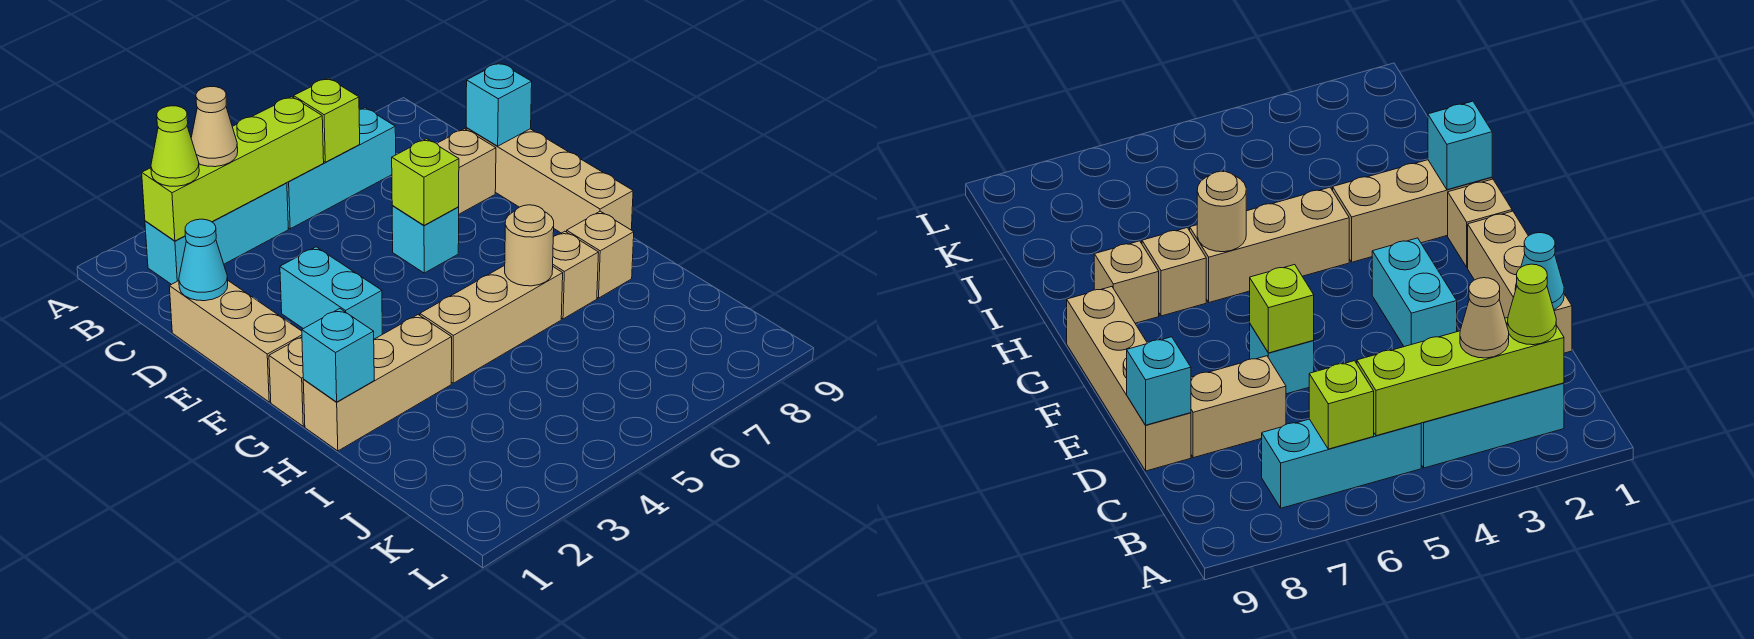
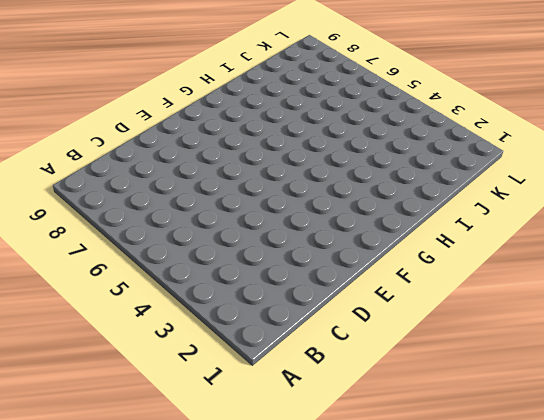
none -> cyan 1x3 brick [145,183,288,285]
none -> cyan 1x3 brick [287,108,396,229]
none -> tan 1x3 brick [169,281,302,402]

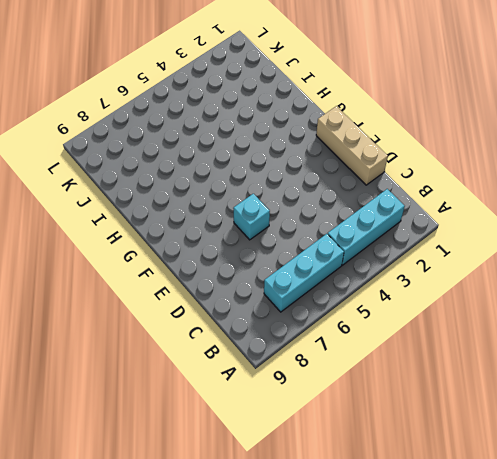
none -> tan 1x2 brick [437,129,496,214]
none -> tan 1x4 brick [466,128,633,233]
none -> cyan 1x2 brick [280,247,382,339]

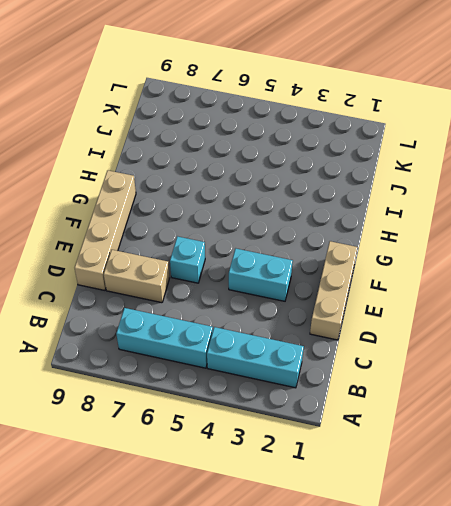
cyan 1x2 brick [229,249,293,301] -> cyan 1x2 brick turned to [280,247,382,339]
none -> tan 1x1 brick [269,337,305,426]
none -> tan 1x3 brick [303,315,452,451]
none -> tan 1x3 brick [420,265,563,383]

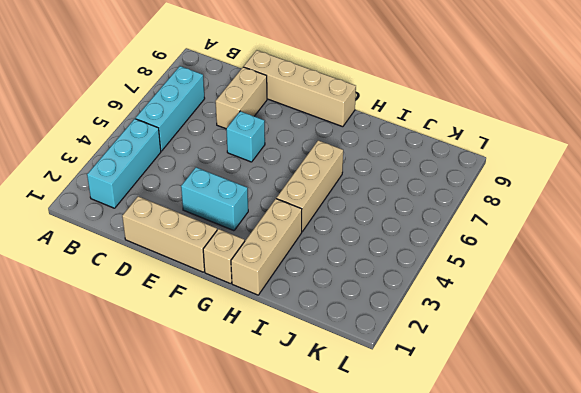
none -> tan 1x1 brick [553,231,599,319]
none -> tan 1x1 brick [567,211,634,298]
none -> lime 1x4 brick [142,97,324,241]

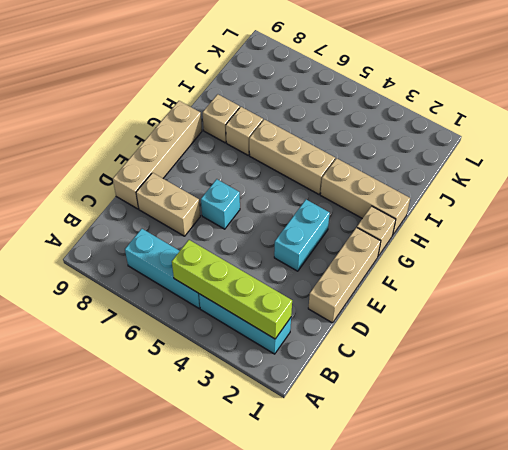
none -> lime 1x1 brick [294,78,360,162]
none -> cyan 1x1 cone [179,219,228,301]
none -> cyan 1x1 brick [466,63,532,146]

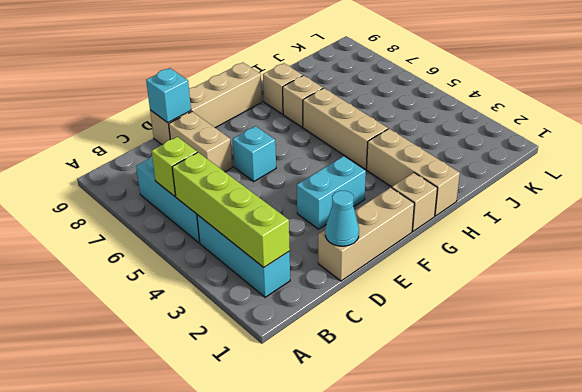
none -> lime 1x1 brick [392,139,459,225]
none -> cyan 1x1 brick [302,309,374,402]
none -> tan 1x1 round brick [505,205,554,286]

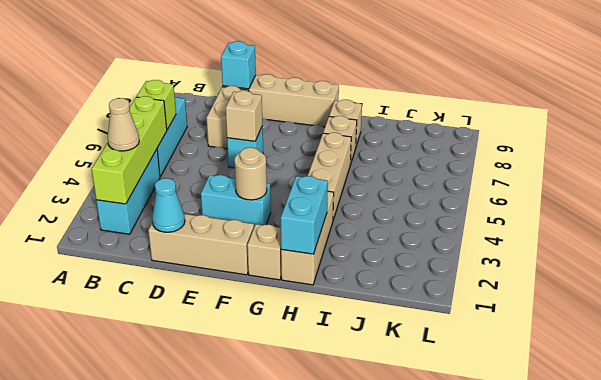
tan 1x1 brick [226,91,262,141] -> lime 1x1 brick [392,139,459,225]
tan 1x1 round brick [234,148,267,200] -> tan 1x1 round brick moved to [505,205,554,286]
cyan 1x2 brick [281,176,328,254] -> cyan 1x1 brick [302,309,374,402]
none -> lime 1x1 cone [151,106,199,186]

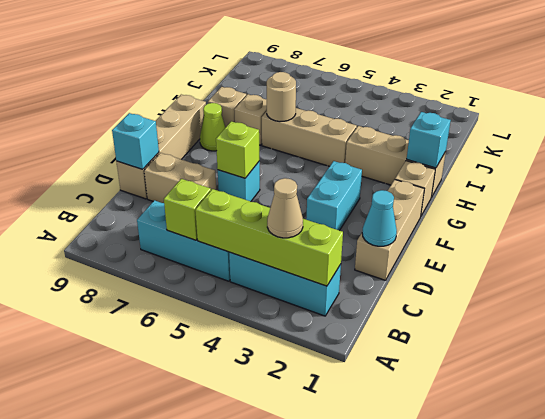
lime 1x1 cone [200,103,226,151] -> lime 1x1 cone moved to [151,106,199,186]

